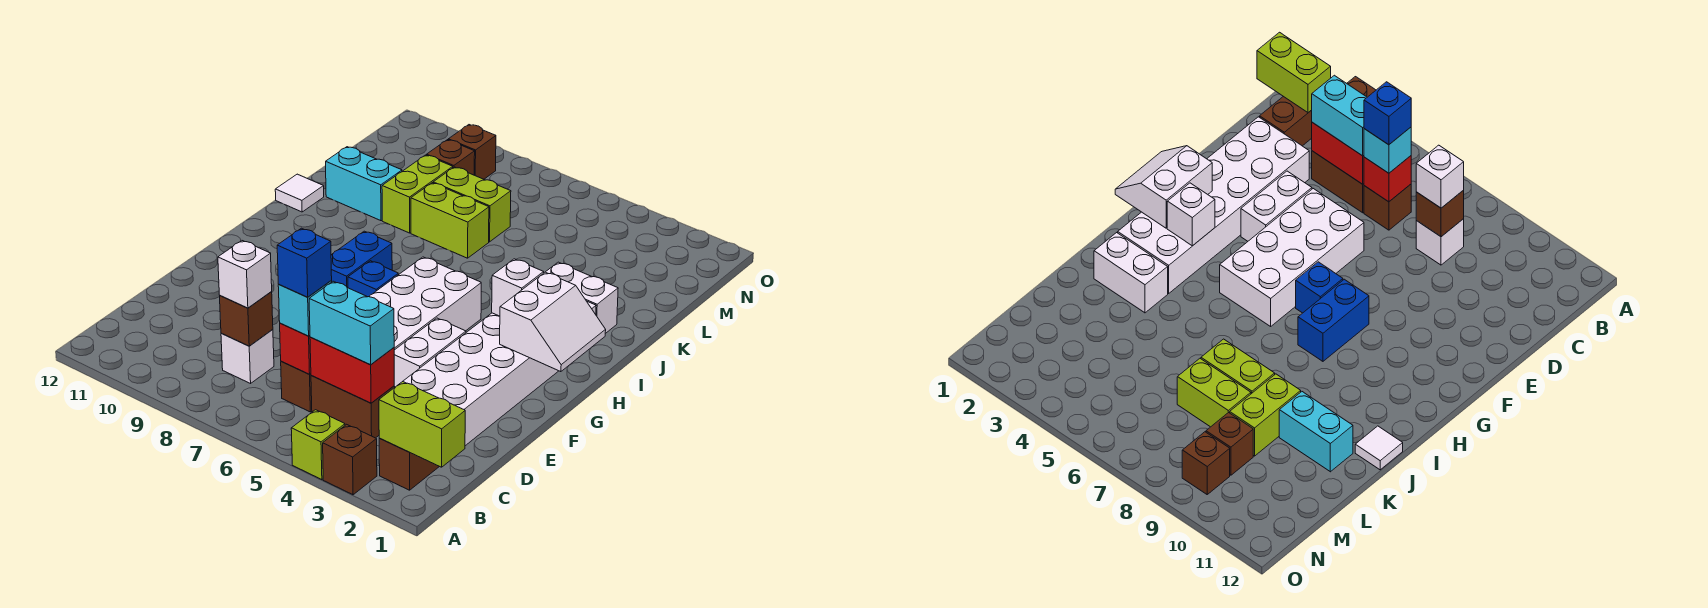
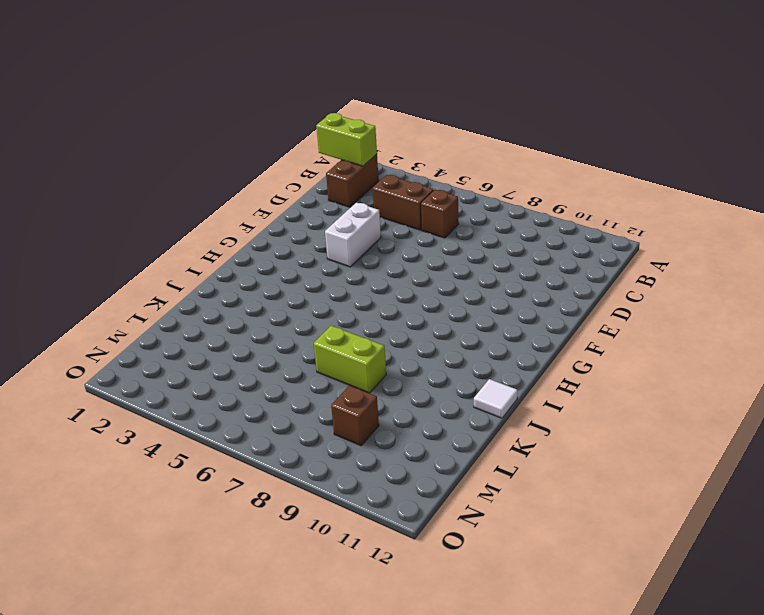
none -> brown 1x1 brick [323,424,377,495]
none -> lime 1x1 brick [291,410,345,480]
none -> white 1x1 brick [221,330,274,383]

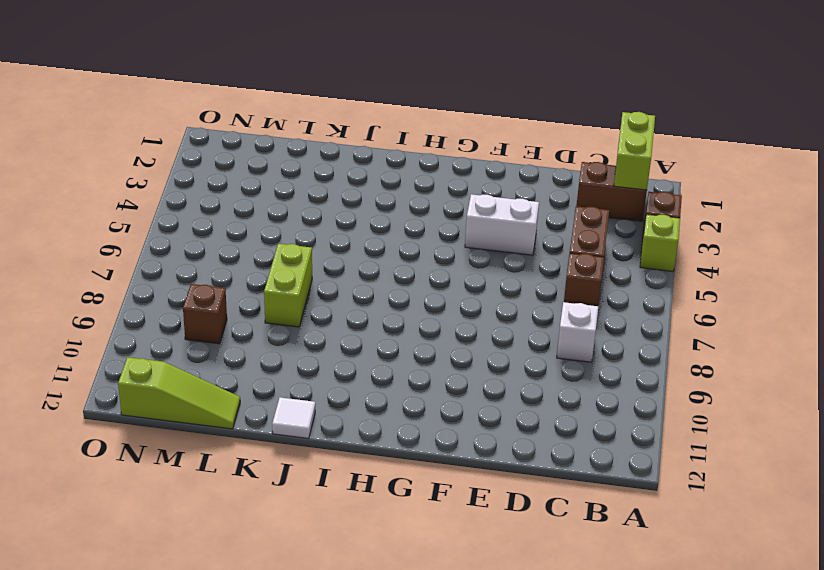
lime 1x3 slope [118,357,240,429] -> none
none -> white 2x6 brick [403,302,596,446]
none -> white 2x4 brick [369,257,481,350]
none -> blue 1x1 brick [348,261,398,297]

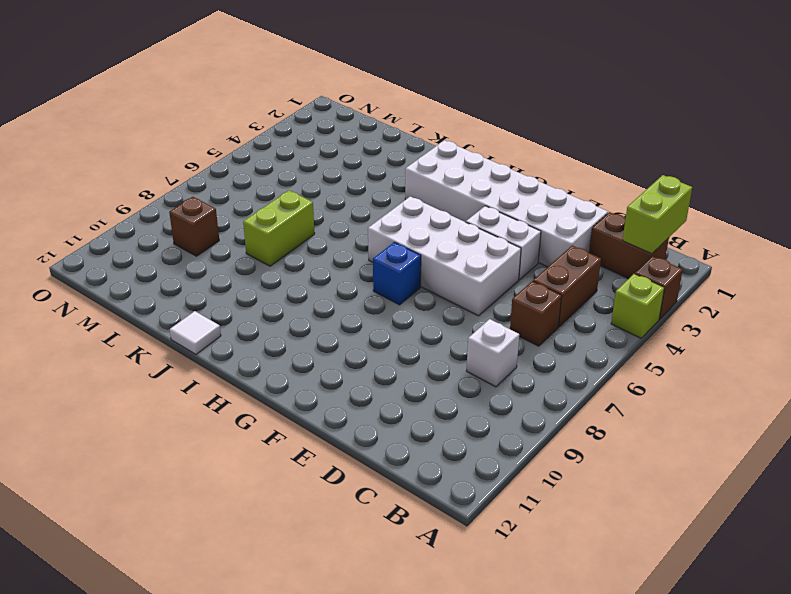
none -> blue 1x2 brick [331,231,392,288]
none -> white 1x2 brick [546,262,618,334]
none -> lime 1x2 brick [382,155,453,233]

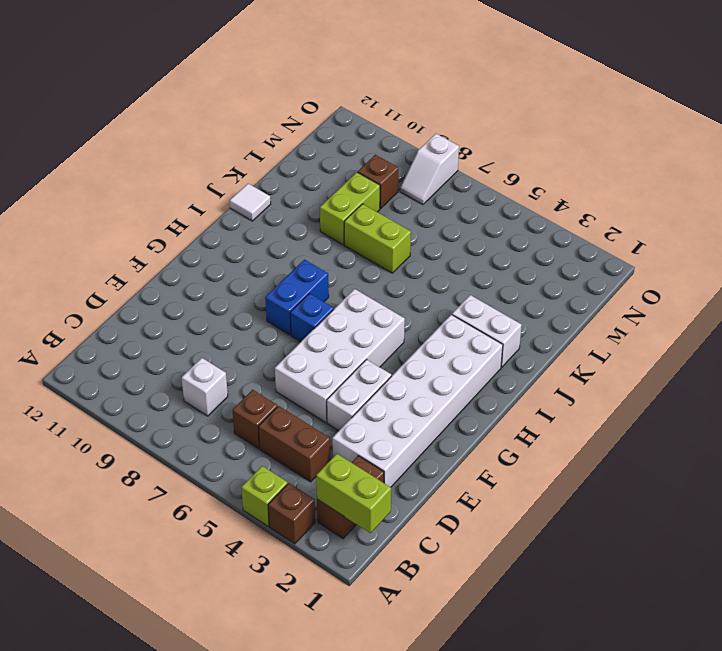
white 1x2 slope [400,134,459,205] -> none
none -> cyan 1x2 brick [326,147,402,221]
none -> lime 1x2 brick [433,167,511,242]
none -> brown 1x1 brick [448,125,496,179]

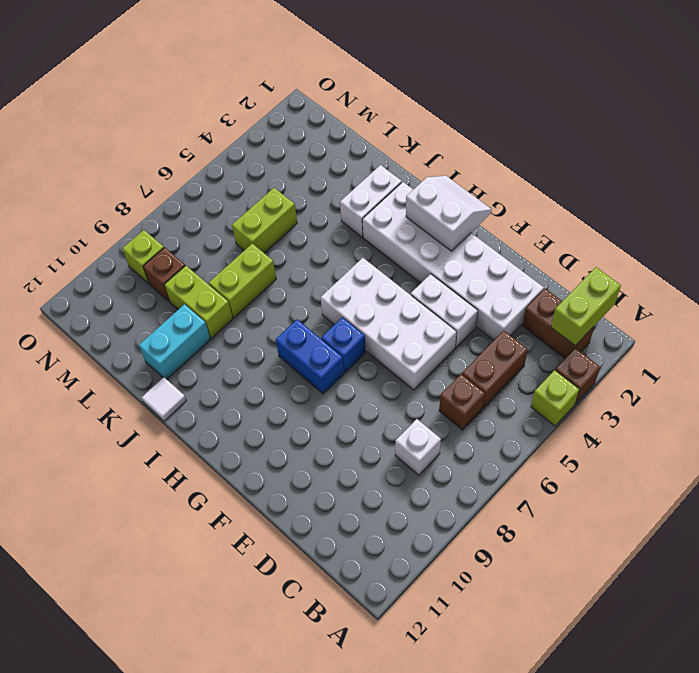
lime 1x2 brick [232,188,297,253] -> lime 1x2 brick moved to [433,167,511,242]
lime 1x1 brick [122,230,164,284] -> brown 1x1 brick [448,125,496,179]
none -> red 1x2 brick [310,337,394,403]
none -> red 1x1 brick [280,323,311,374]
none -> brown 1x1 brick [220,292,273,346]

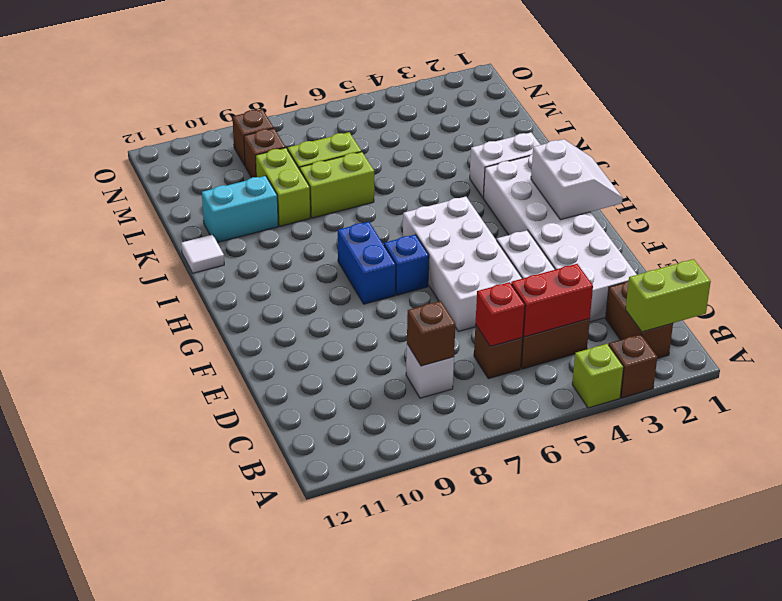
none -> white 1x1 brick [492,259,544,316]
none -> cyan 1x2 brick [309,281,394,365]
none -> cyan 1x1 brick [278,281,332,336]

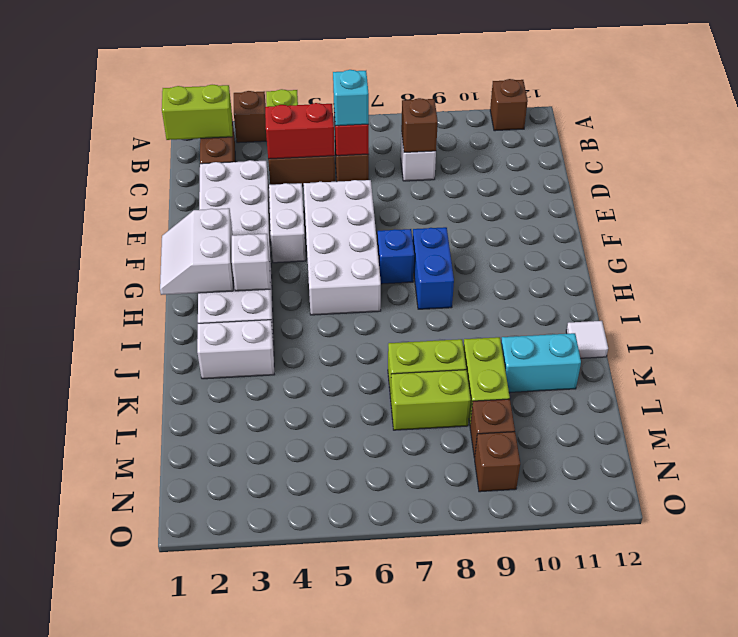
brown 1x1 brick [490,79,528,131] -> none
none -> cyan 1x2 brick [309,281,394,365]
none -> white 1x1 brick [218,241,272,308]
none -> blue 1x1 brick [277,228,332,297]

